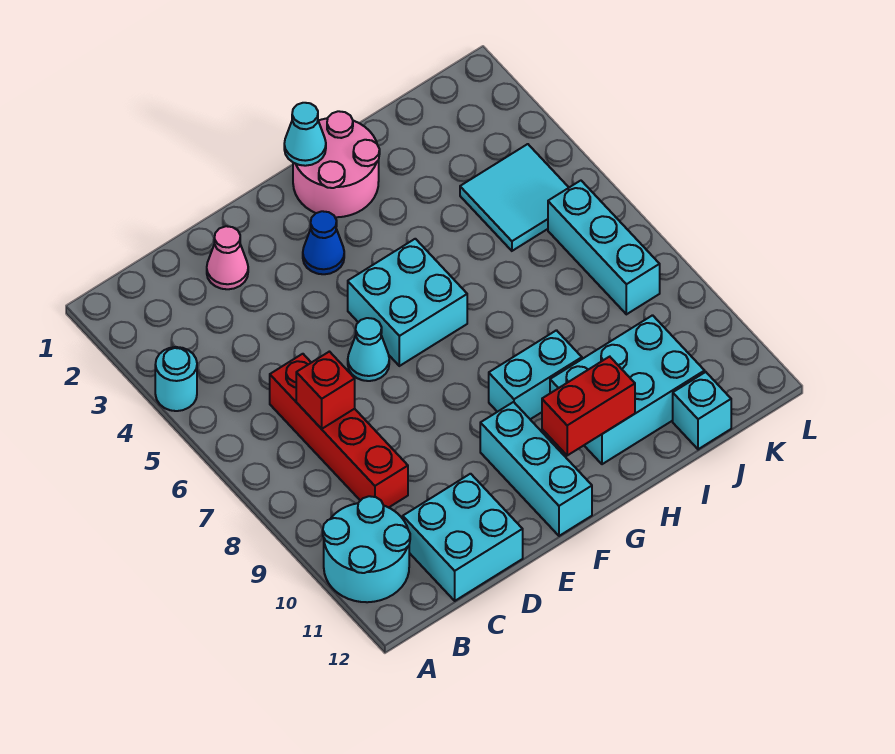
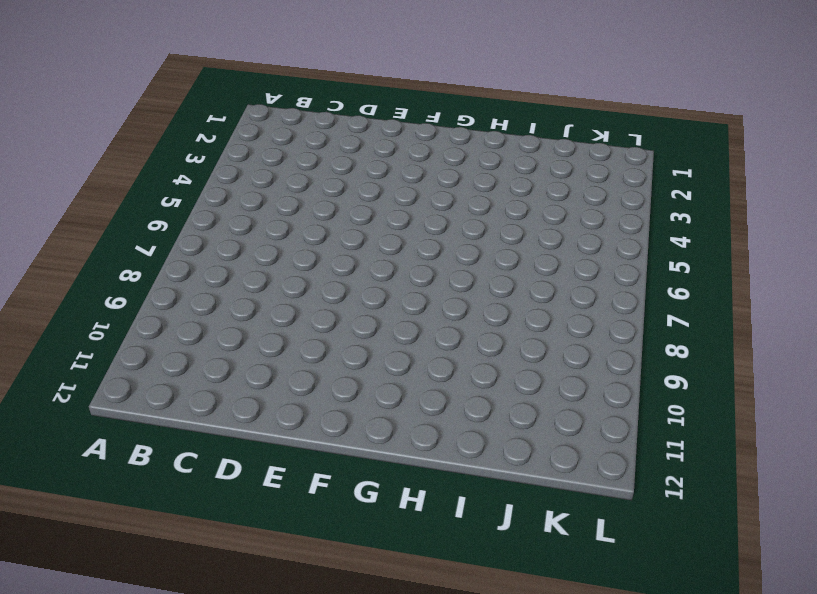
none -> cyan 1x1 round brick [155,347,197,411]
none -> cyan 2x2 round brick [323,496,410,602]
none -> red 1x4 brick [270,354,408,508]

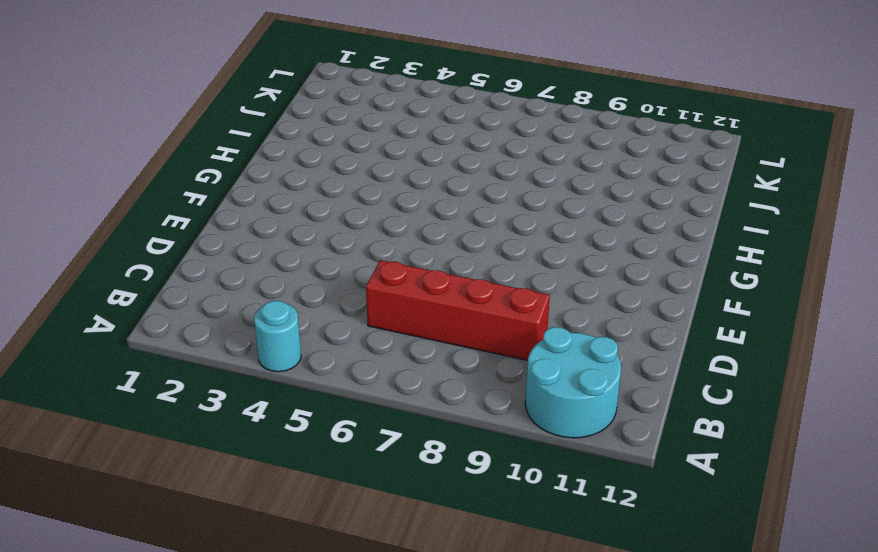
none -> cyan 2x2 brick [403,474,523,601]
none -> pink 1x1 cone [207,226,248,289]
none -> cyan 1x1 cone [348,318,389,381]

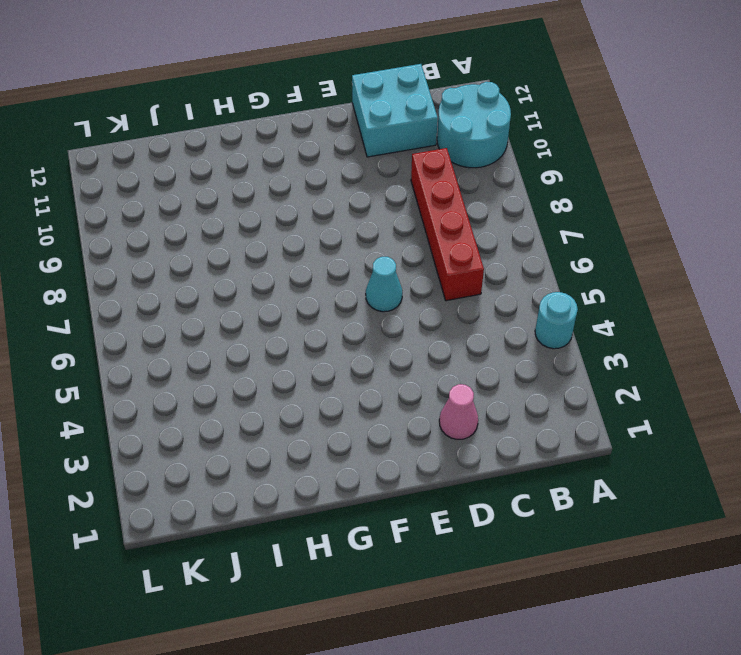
none -> blue 1x1 cone [303,211,344,274]
none -> cyan 2x2 brick [348,239,467,366]
none -> cyan 1x3 brick [480,402,592,536]

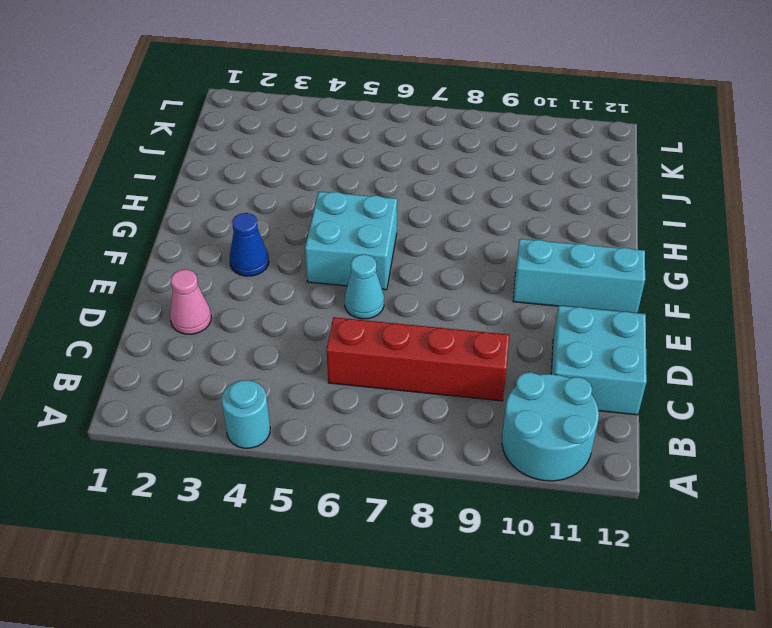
none -> pink 2x2 round brick [293,111,380,217]
none -> cyan 1x2 brick [489,330,582,419]
none -> cyan 2x3 brick [550,315,705,464]

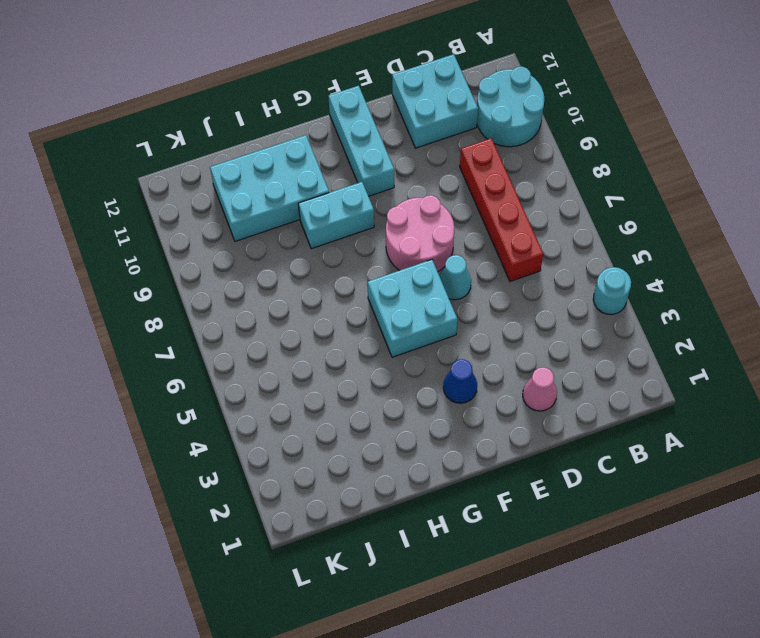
pink 2x2 round brick [386,195,454,272] -> pink 2x2 round brick moved to [293,111,380,217]
none -> cyan 2x2 tile [460,144,569,251]
none -> cyan 1x1 brick [673,372,731,449]
none -> cyan 1x3 brick [548,181,660,314]

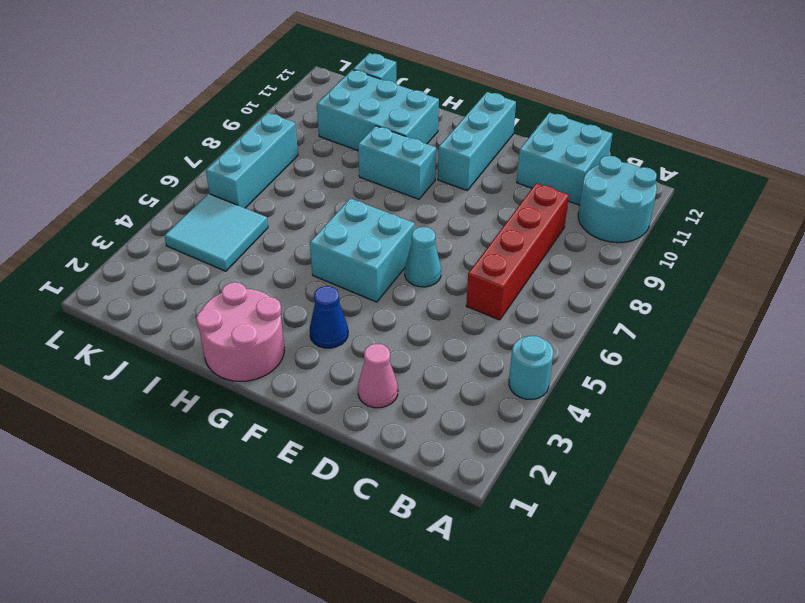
none -> red 1x1 brick [296,352,355,429]
none -> cyan 1x1 cone [284,103,326,166]
none -> red 1x2 brick [542,357,635,455]

